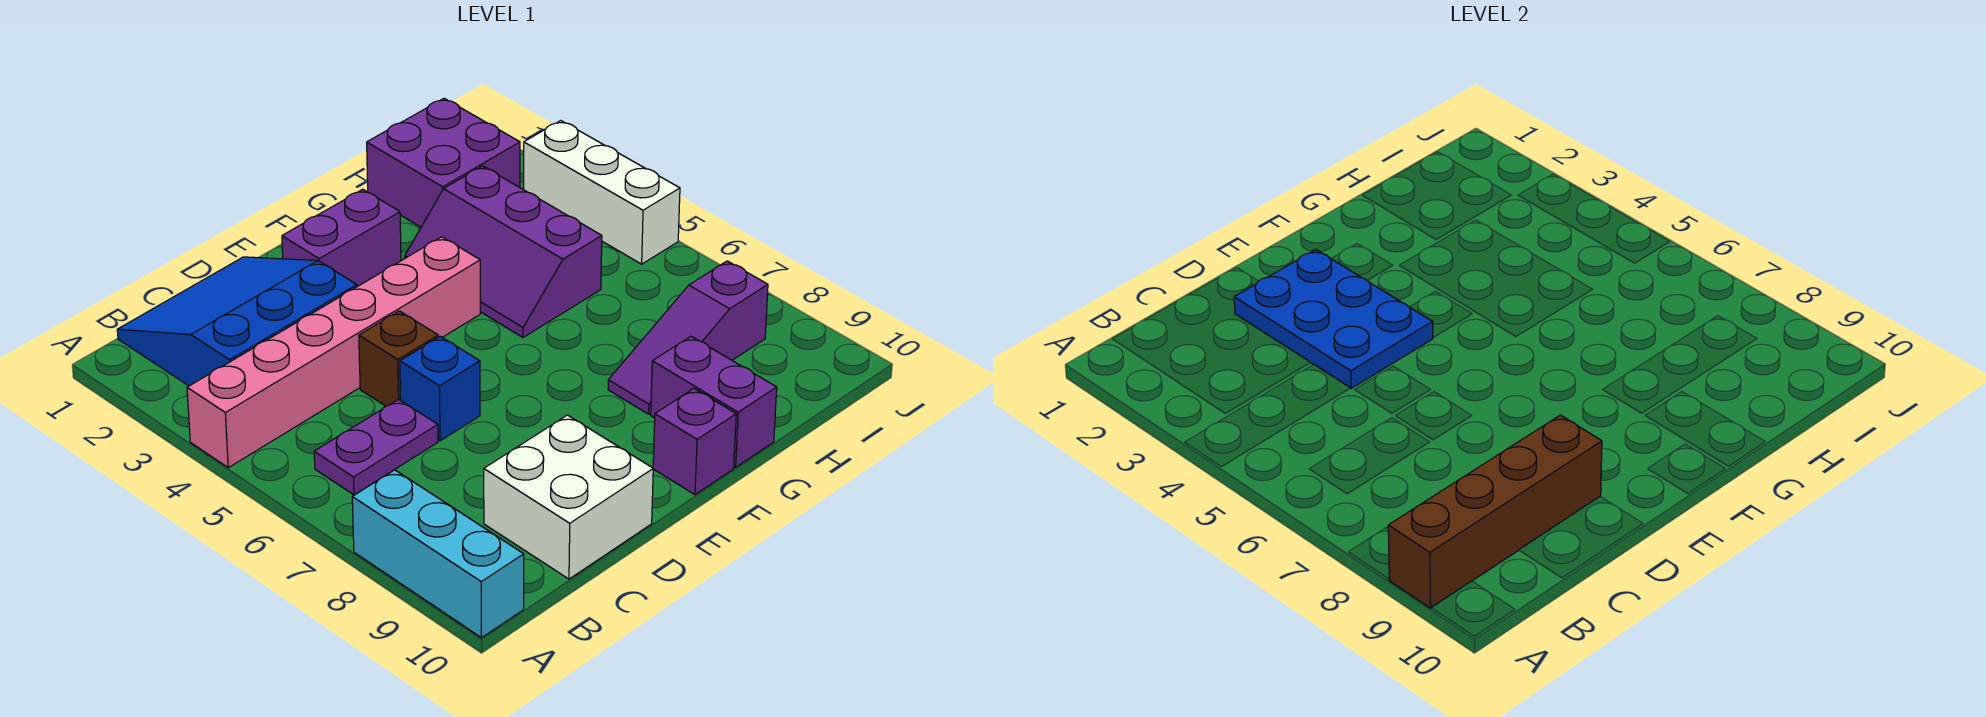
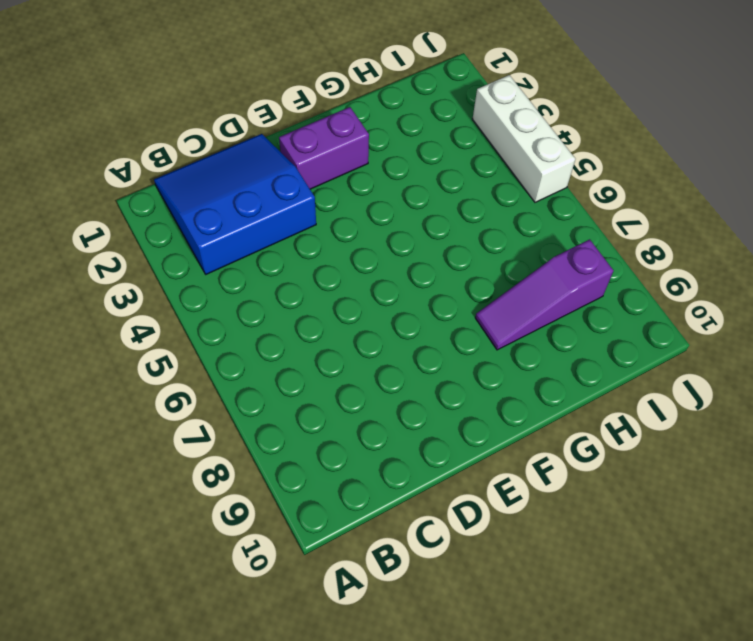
none -> pink 1x6 brick [187,237,480,468]
none -> cyan 1x3 brick [352,470,524,638]
none -> purple 1x2 plate [314,399,438,495]

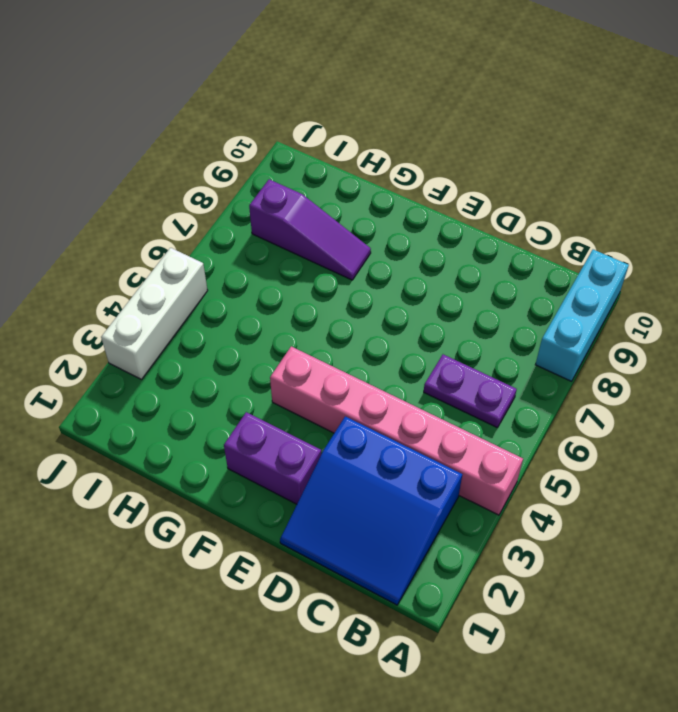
none -> white 2x2 brick [484,415,653,579]
none -> brown 1x1 brick [359,311,438,406]
none -> blue 1x1 brick [400,336,480,441]

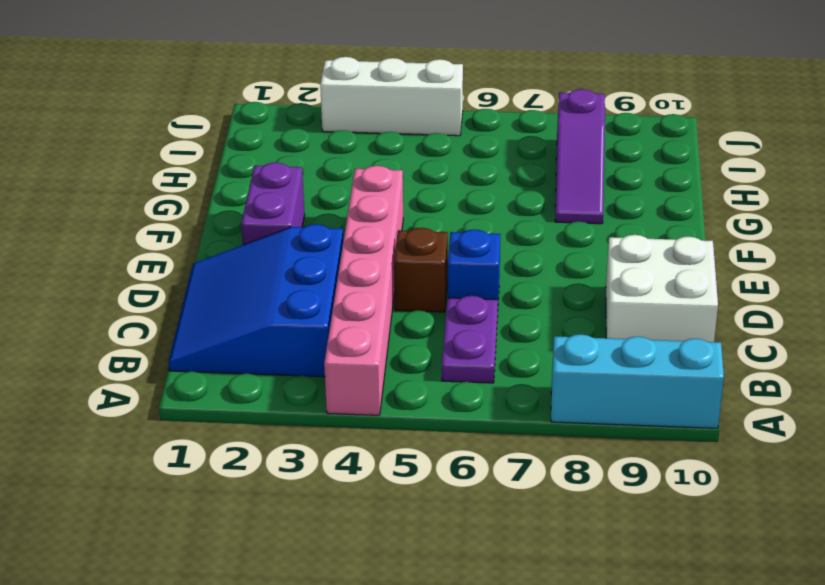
none -> purple 1x1 brick [653,389,736,495]
none -> purple 2x3 slope [405,166,602,337]
none -> purple 1x2 brick [651,336,777,467]

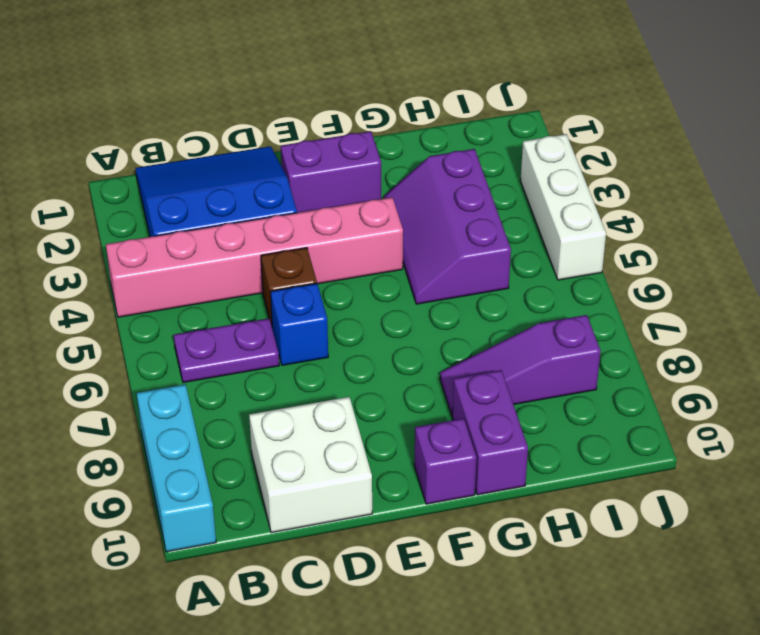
none -> purple 2x2 brick [367,98,520,227]
none -> brown 1x4 brick [1388,415,1602,608]
none -> blue 2x3 plate [1234,249,1433,388]

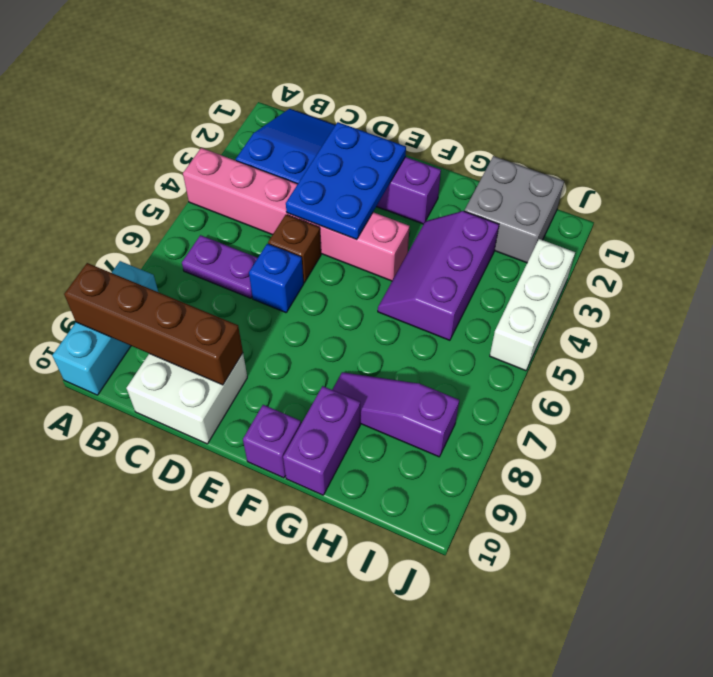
grey 2x2 brick [465,156,564,263] -> purple 2x2 brick [367,98,520,227]

